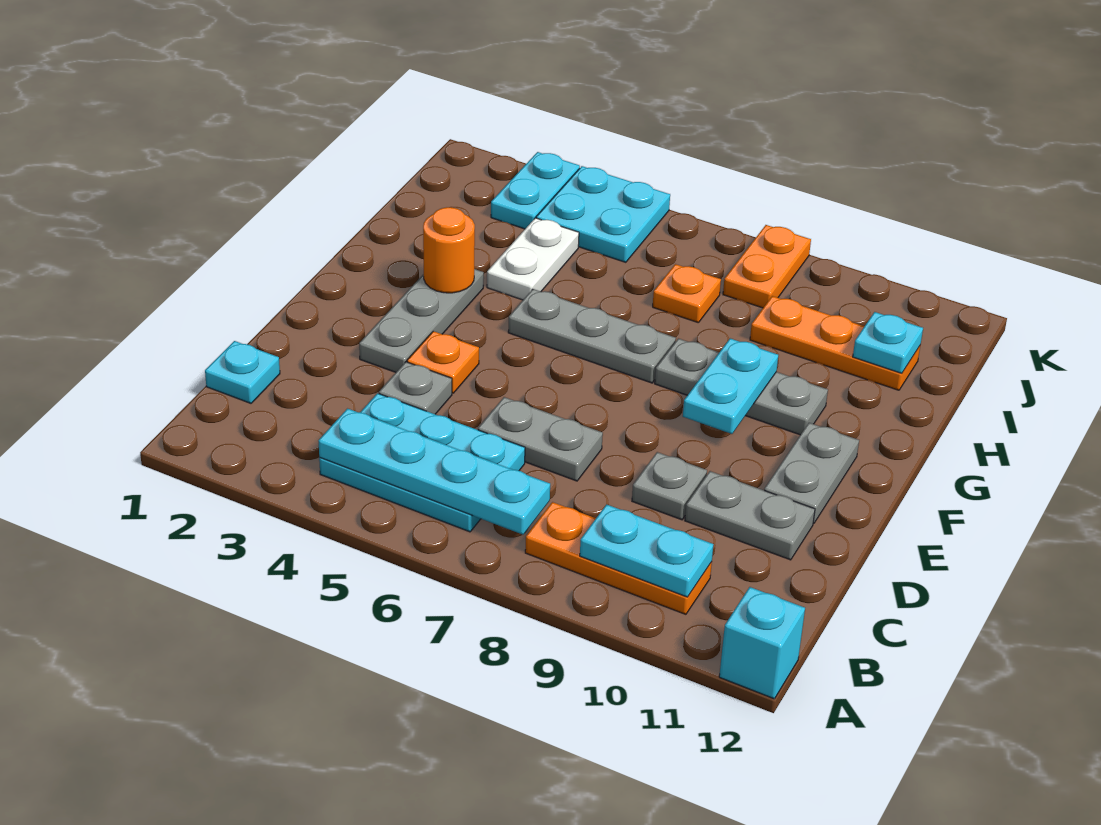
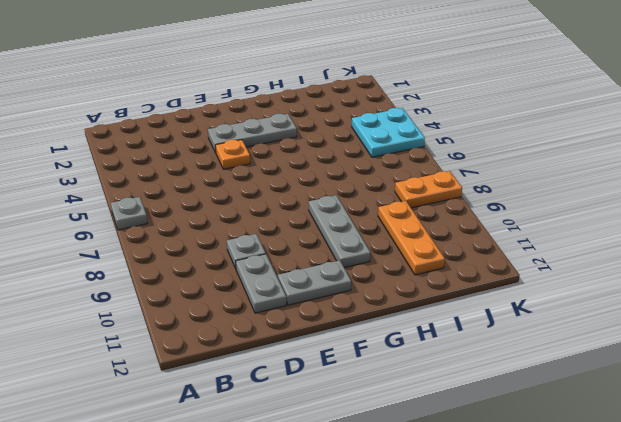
grey 1x1 plate [111,197,147,230] -> grey 1x1 plate moved to [379,362,452,414]
none -> cyan 1x1 brick [719,587,805,699]
none -> cyan 2x3 plate [319,393,525,532]
none -> orange 1x3 plate [525,502,712,614]

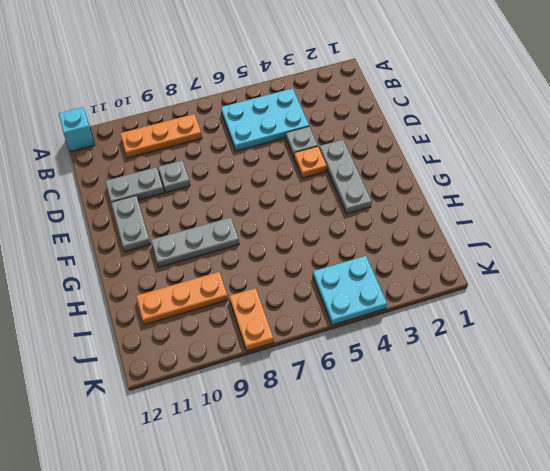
none -> cyan 1x1 plate [205,341,280,403]
none -> grey 1x2 plate [478,397,603,481]
none -> grey 1x3 plate [508,289,676,383]

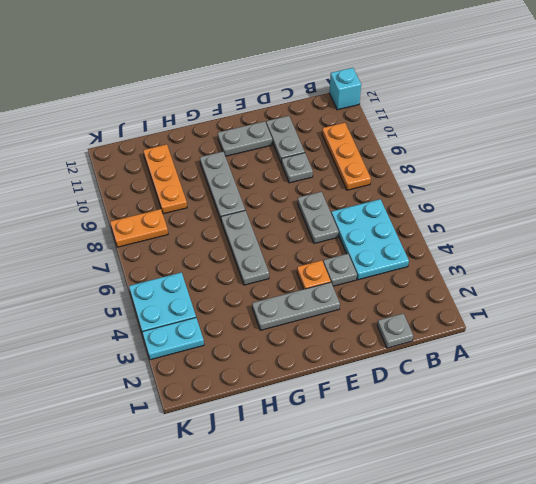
grey 1x1 plate [377,314,413,348] -> cyan 1x1 plate [205,341,280,403]
none -> white 1x2 plate [487,218,579,300]
none -> orange 1x1 plate [653,264,721,323]
none -> cyan 1x4 plate [318,409,550,535]

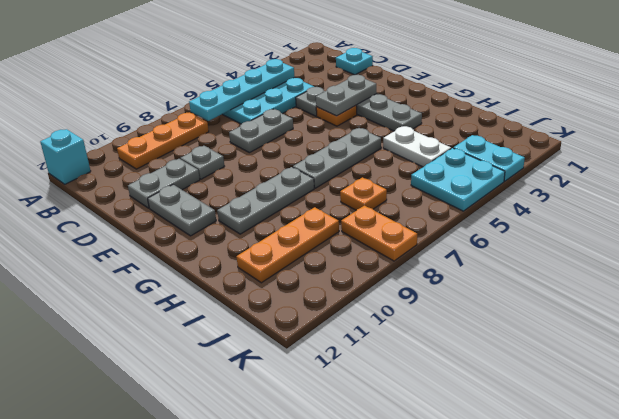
grey 1x2 plate [316,75,377,116] -> none
none -> cyan 1x2 plate [580,504,714,597]
none -> cyan 1x2 plate [683,338,778,434]
none -> orange 1x1 round brick [423,207,475,293]

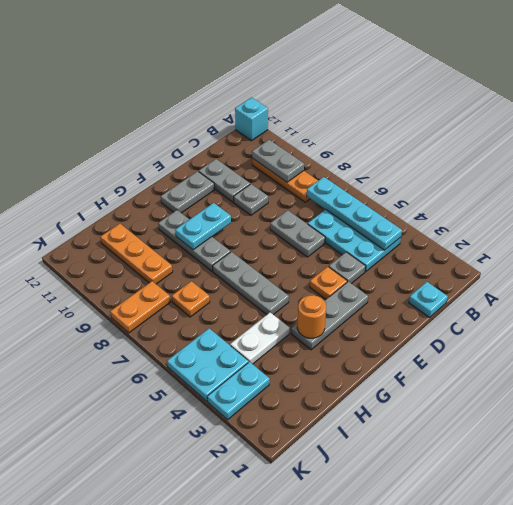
grey 1x2 plate [252,140,304,182] -> cyan 1x2 plate [580,504,714,597]
none -> cyan 1x1 plate [853,312,923,373]

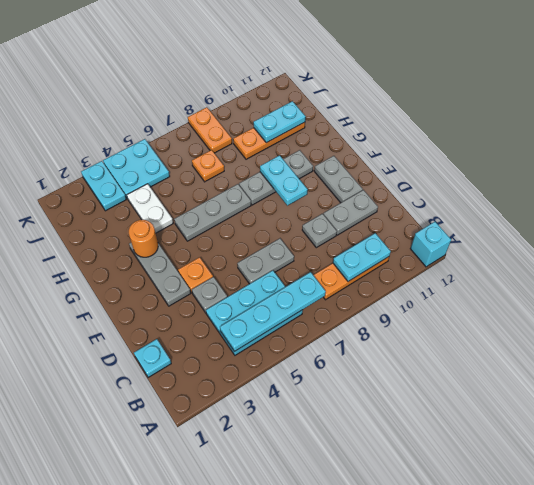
cyan 1x2 plate [253,101,306,143] -> cyan 1x1 plate [853,312,923,373]

